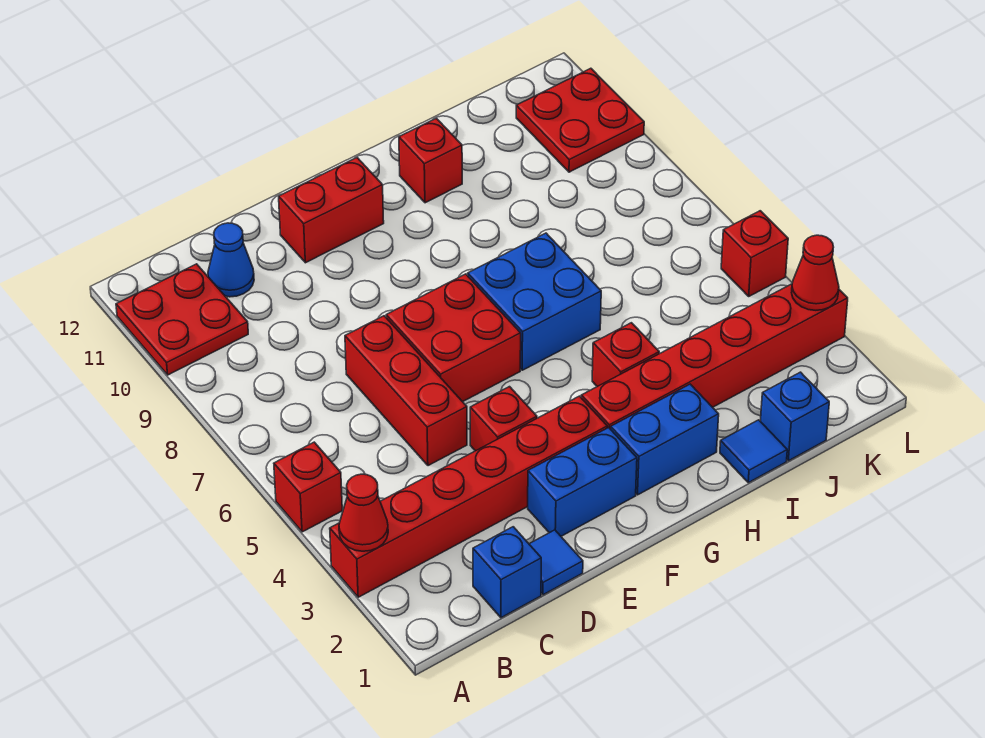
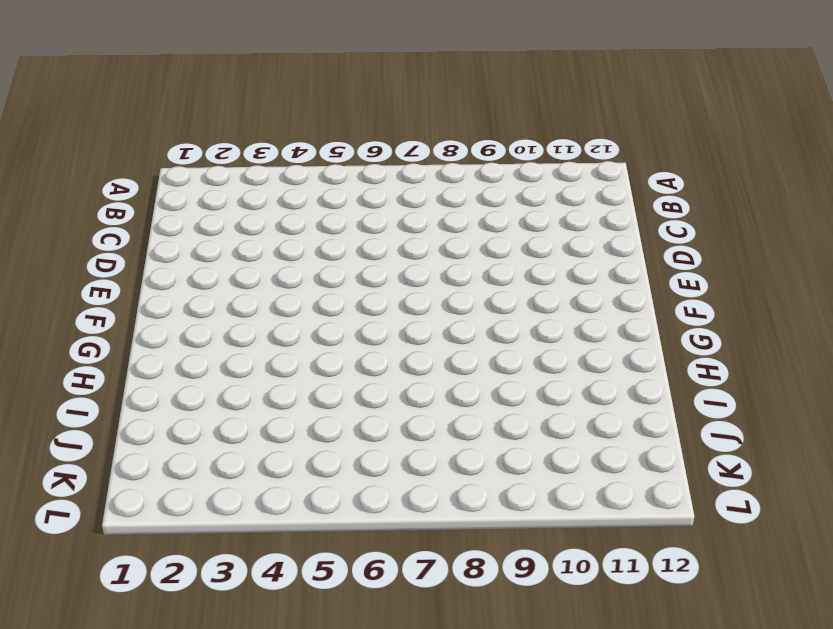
none -> red 1x6 brick [330,396,607,597]
none -> red 1x1 brick [274,442,342,532]
none -> red 2x2 plate [116,264,248,375]

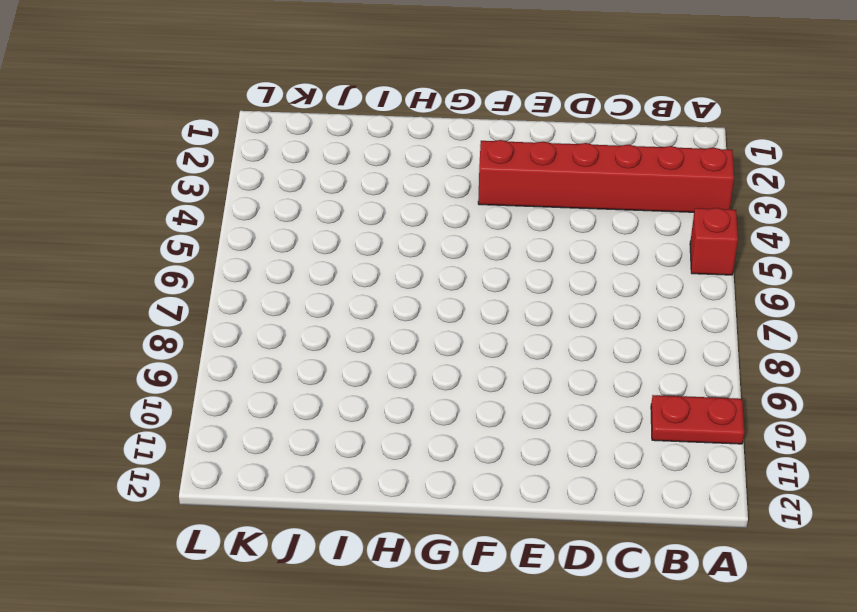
red 1x2 plate [651,395,744,444] -> red 2x2 plate [116,264,248,375]
none -> blue 1x1 brick [473,527,541,618]
none -> blue 1x1 cone [208,223,254,297]
none -> blue 1x1 tile [529,530,583,595]

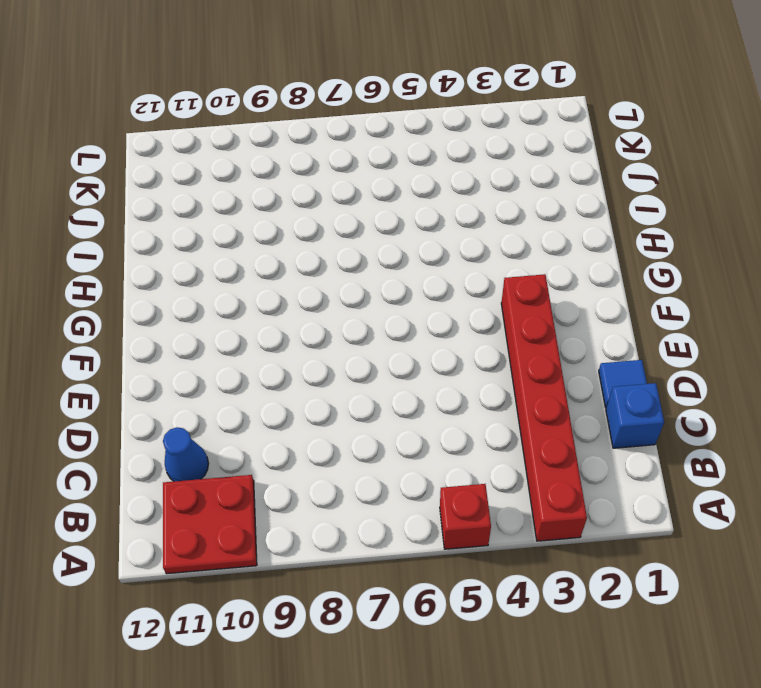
none -> red 1x3 brick [345,316,467,466]
none -> blue 1x2 brick [528,428,637,536]
none -> red 1x1 brick [470,387,537,451]

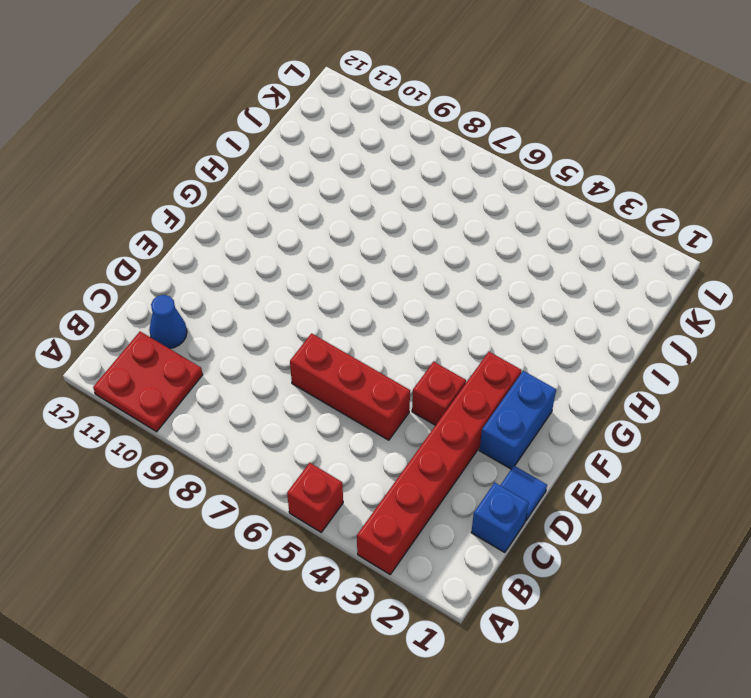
none -> red 2x2 brick [386,274,521,402]
none -> red 1x2 brick [279,158,384,263]
none -> blue 1x2 brick [611,384,719,495]

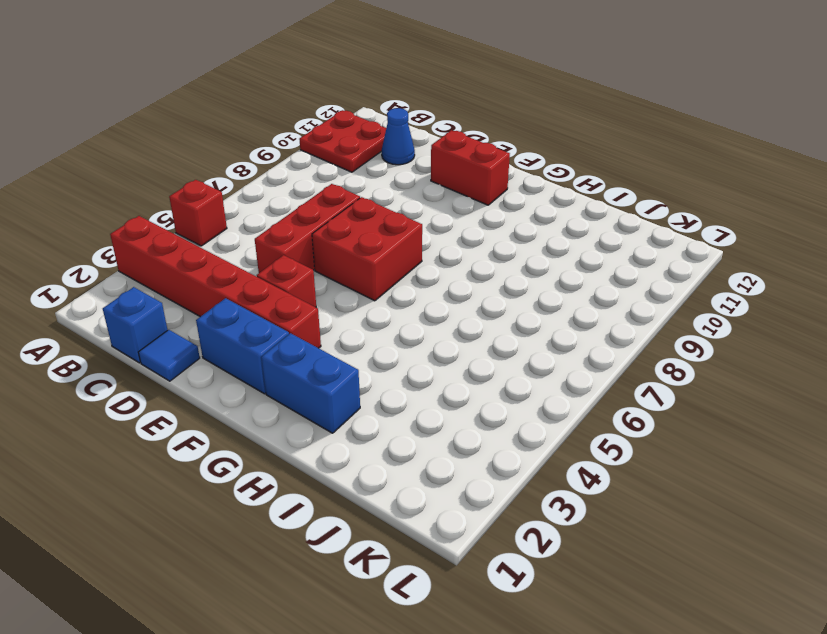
none -> red 1x6 brick [581,284,848,429]
none -> blue 2x2 brick [468,233,601,370]
none -> red 1x1 brick [592,323,659,387]

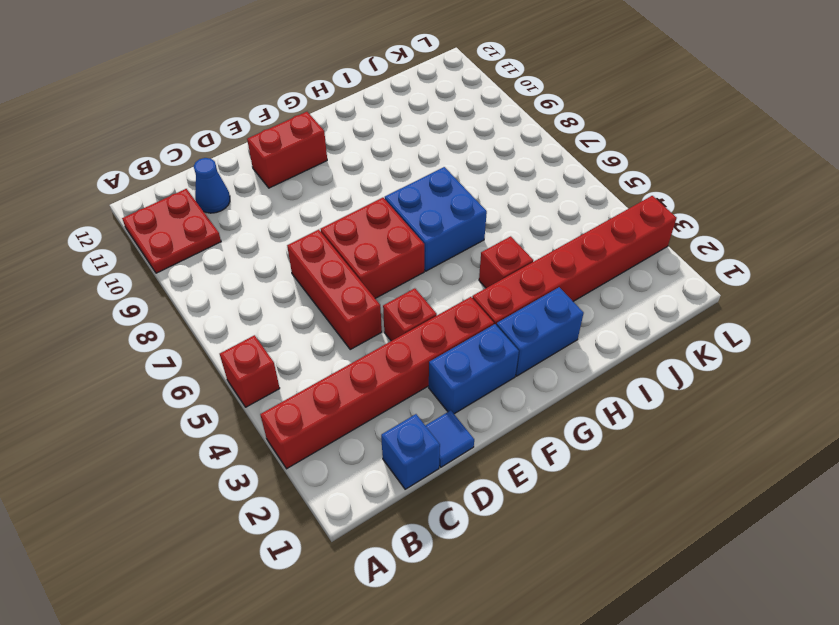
none -> red 1x1 brick [399,118,462,203]
none -> blue 1x1 tile [720,420,787,483]
none -> blue 1x1 brick [760,372,829,461]

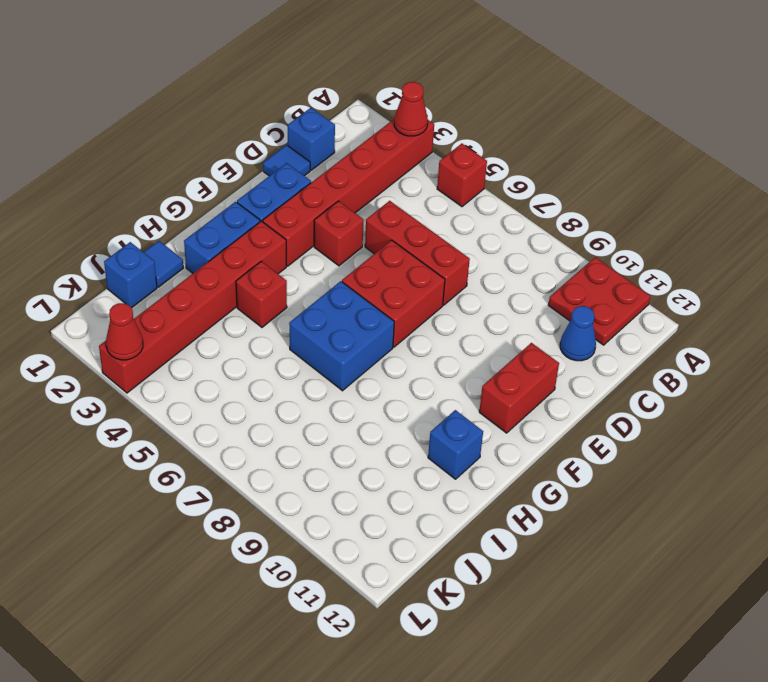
blue 1x1 brick [428,410,483,479] -> red 1x1 brick [399,118,462,203]
none -> red 2x2 plate [516,68,644,172]
none -> red 1x1 brick [721,211,788,296]

